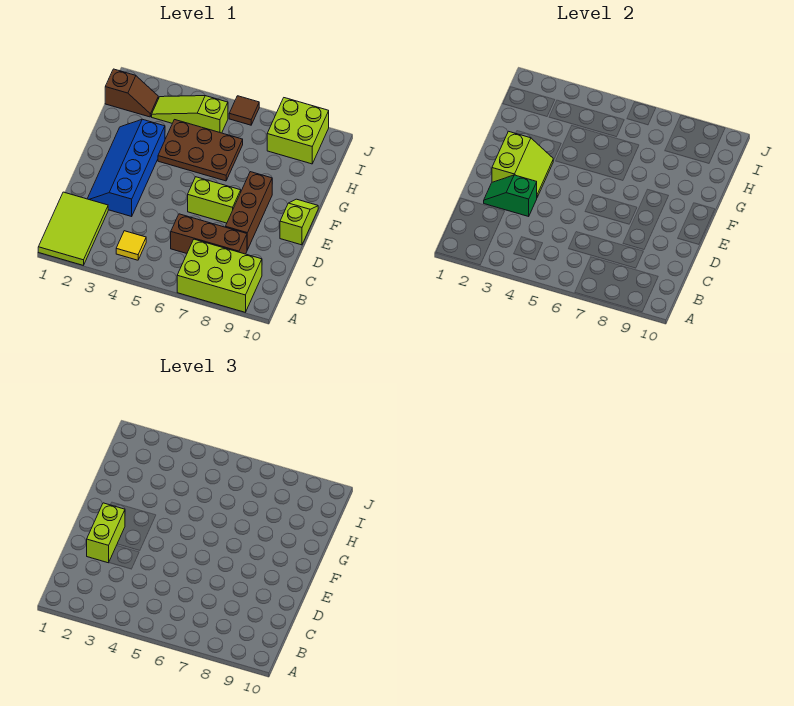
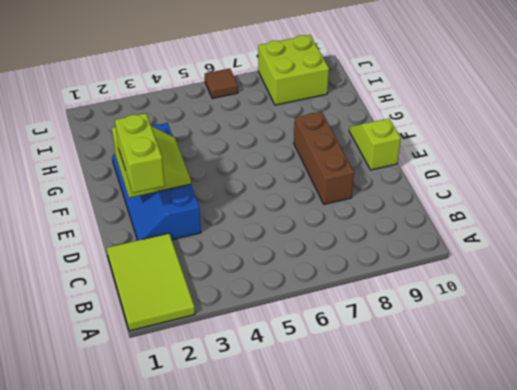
none -> lime 2x3 brick [177,239,262,312]
none -> yellow 1x1 tile [116,231,146,260]
none -> brown 1x3 brick [171,214,247,254]

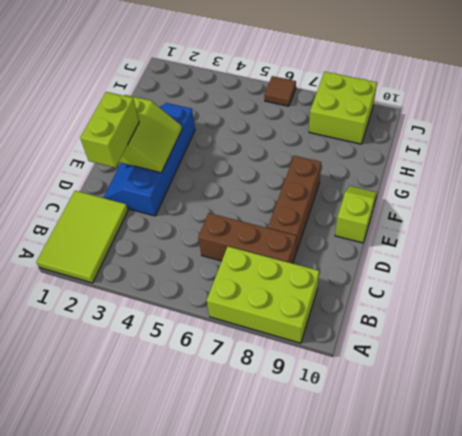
none -> yellow 1x1 tile [116,231,146,260]
none -> lime 1x2 brick [188,177,241,223]
none -> brown 2x3 plate [158,120,243,181]

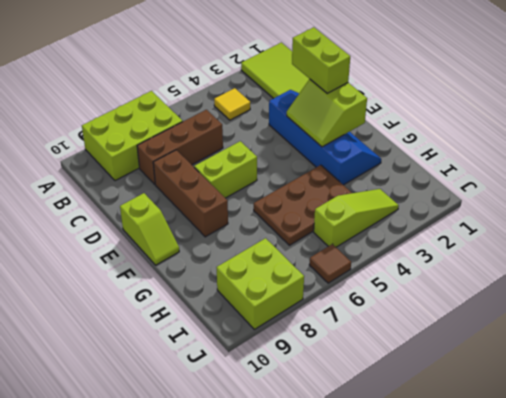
none -> brown 1x2 slope [105,69,158,117]
none -> green 1x2 slope [484,175,537,216]

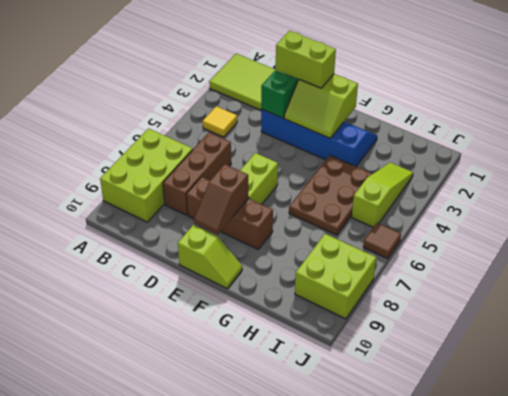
brown 1x2 slope [194,164,248,234] -> brown 1x2 slope moved to [105,69,158,117]

